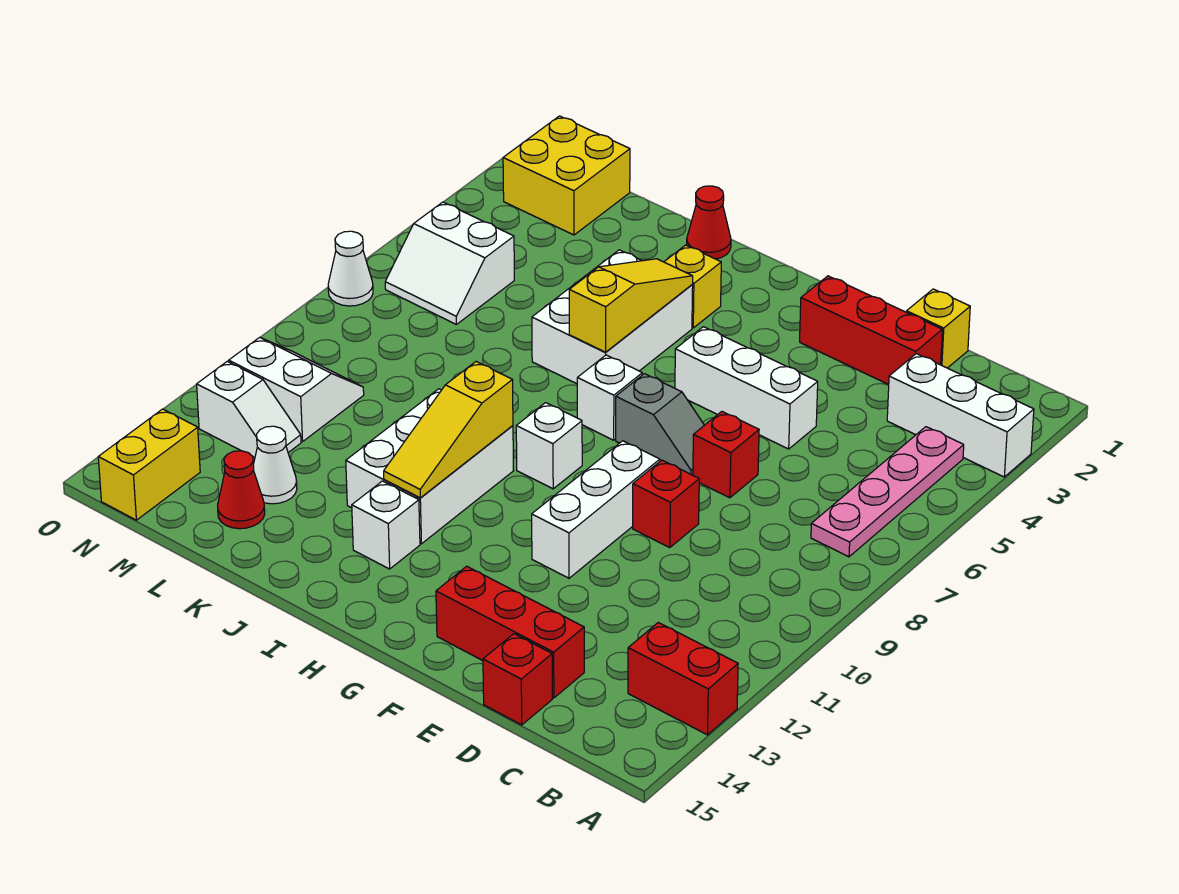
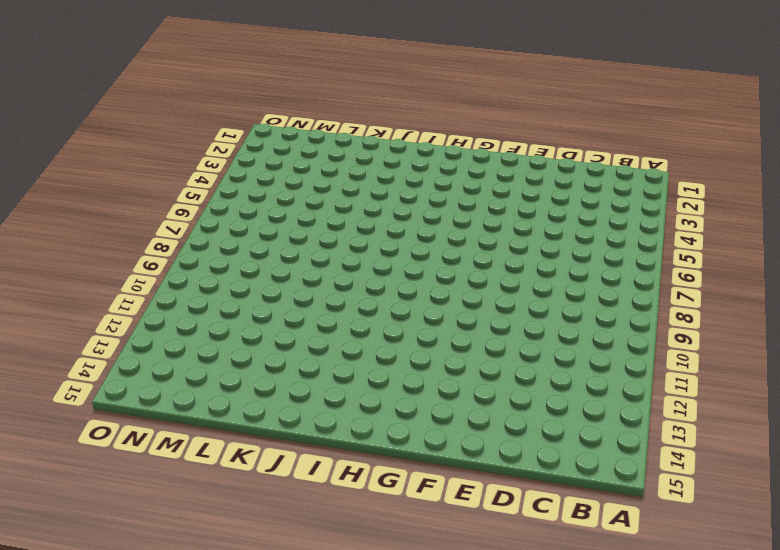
none -> white 1x3 brick [887,354,1034,477]
none -> red 1x2 brick [628,622,738,735]
none -> pink 1x4 plate [811,427,964,557]

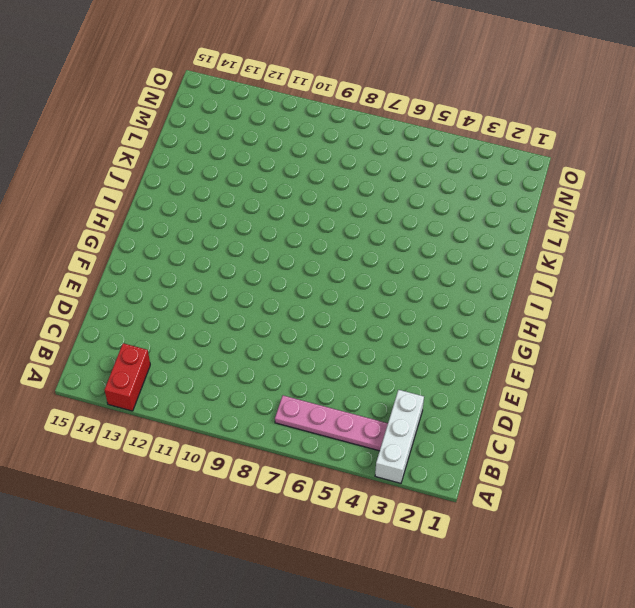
none -> yellow 1x1 brick [906,289,970,368]
none -> red 1x3 brick [800,276,942,385]
none -> red 1x3 brick [436,566,584,698]

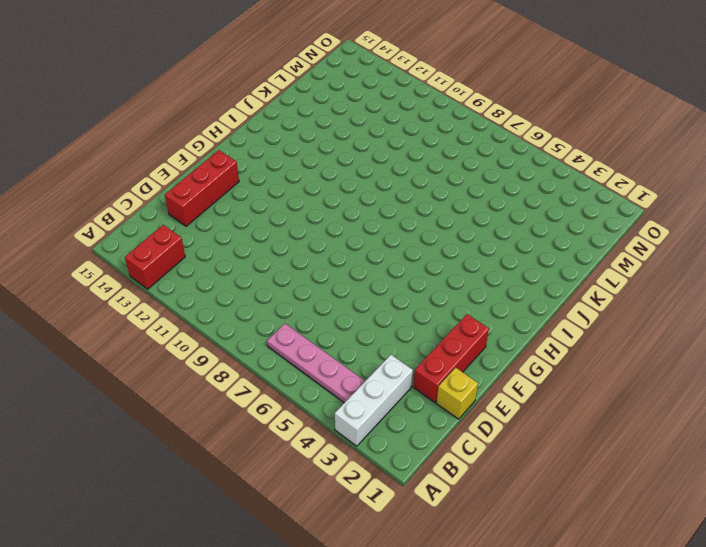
none -> red 1x1 brick [483,634,552,725]
none -> white 1x3 brick [675,327,818,449]
none -> red 1x1 brick [693,412,759,498]

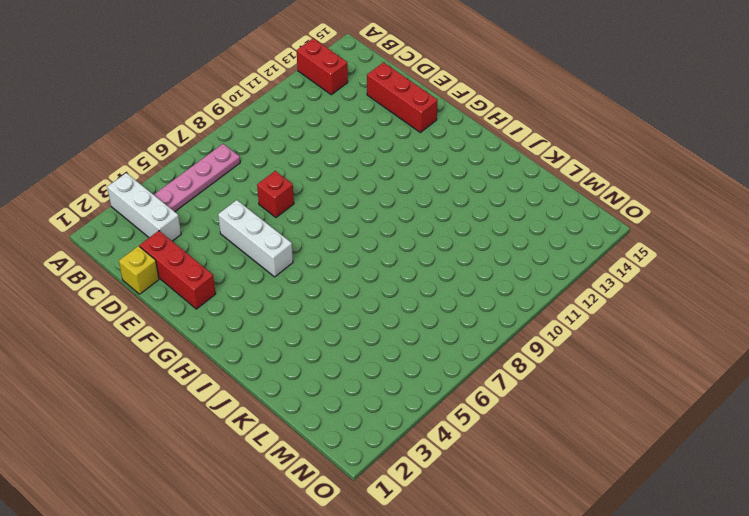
none -> red 1x1 brick [483,634,552,725]
none -> red 1x1 brick [633,460,699,548]
none -> grey 1x2 slope [616,374,704,475]

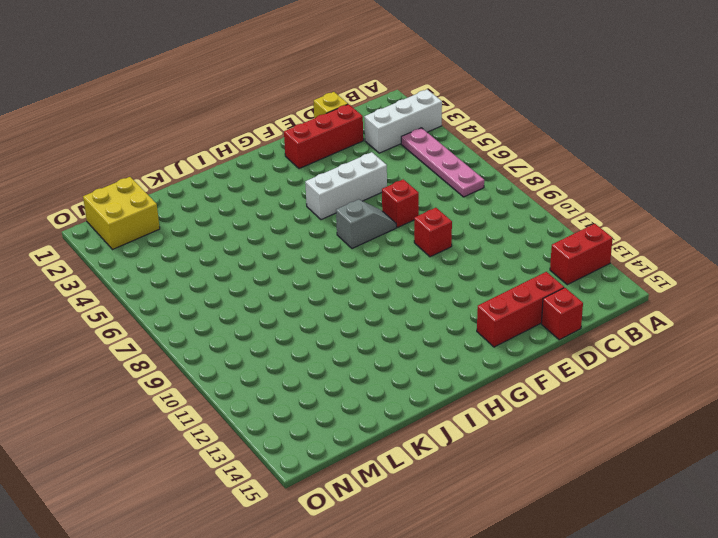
none -> white 1x3 brick [532,441,660,578]
none -> white 1x1 brick [577,355,642,440]
none -> white 1x1 brick [516,403,582,489]

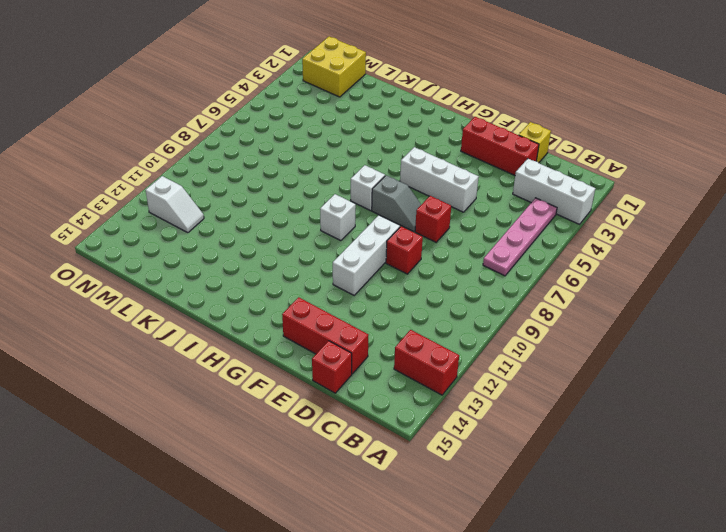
none -> yellow 1x1 brick [664,245,721,328]
none -> white 2x3 brick [532,250,693,384]
none -> white 2x3 brick [346,389,514,544]

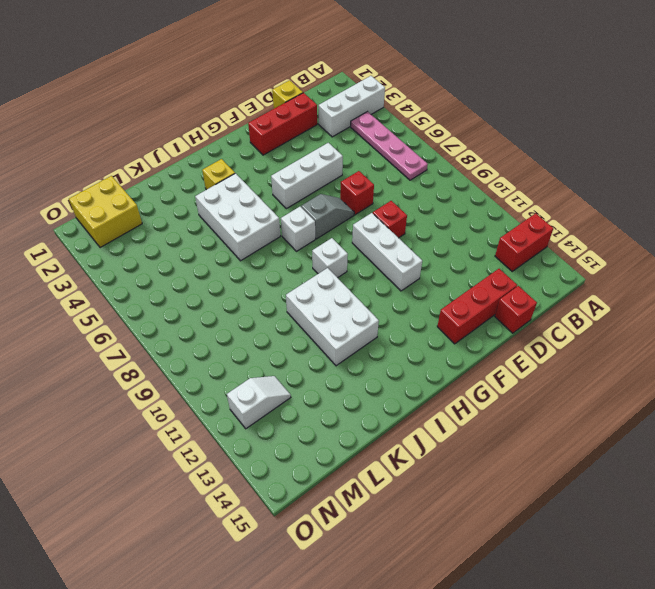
none -> white 1x1 brick [352,481,420,569]
none -> red 1x1 cone [687,186,731,259]
none -> white 1x1 cone [253,426,297,504]

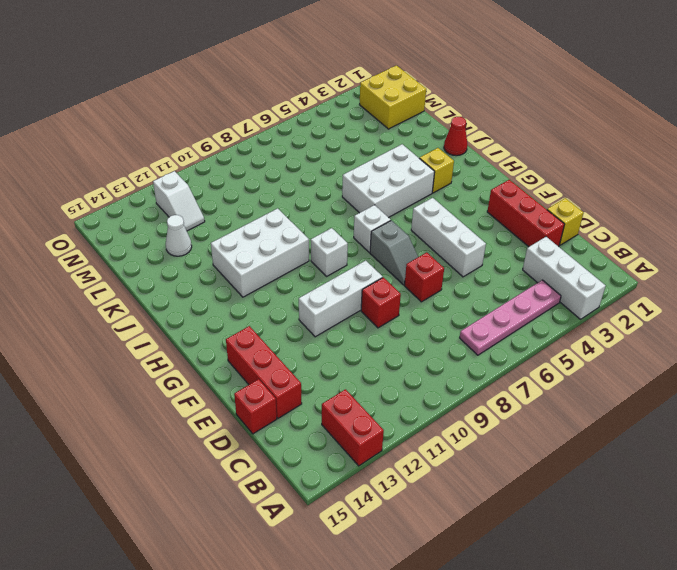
none -> white 1x1 brick [352,481,420,569]
none -> red 1x1 cone [218,451,265,529]
none -> white 2x2 slope [385,202,514,324]

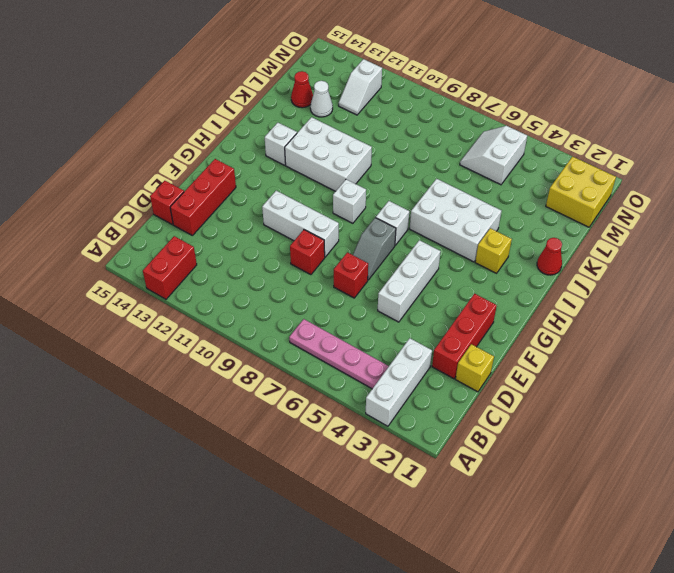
none -> white 2x2 slope [229,337,364,442]
none -> yellow 1x2 brick [98,409,200,520]
none -> white 1x1 cone [328,231,373,306]

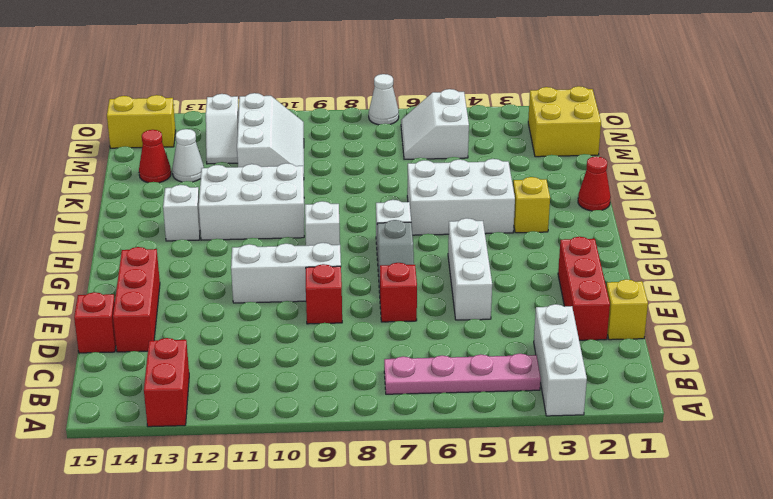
white 2x3 slope [237,93,304,177] -> white 2x2 slope [229,337,364,442]
none -> yellow 1x3 slope [569,259,693,352]
none -> yellow 1x3 slope [384,362,513,498]

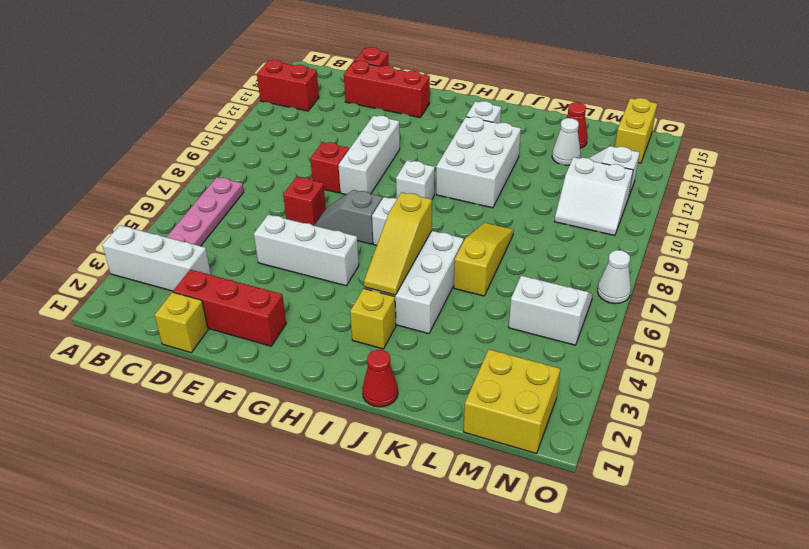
yellow 1x3 slope [454,223,514,296] -> yellow 1x3 slope moved to [384,362,513,498]

